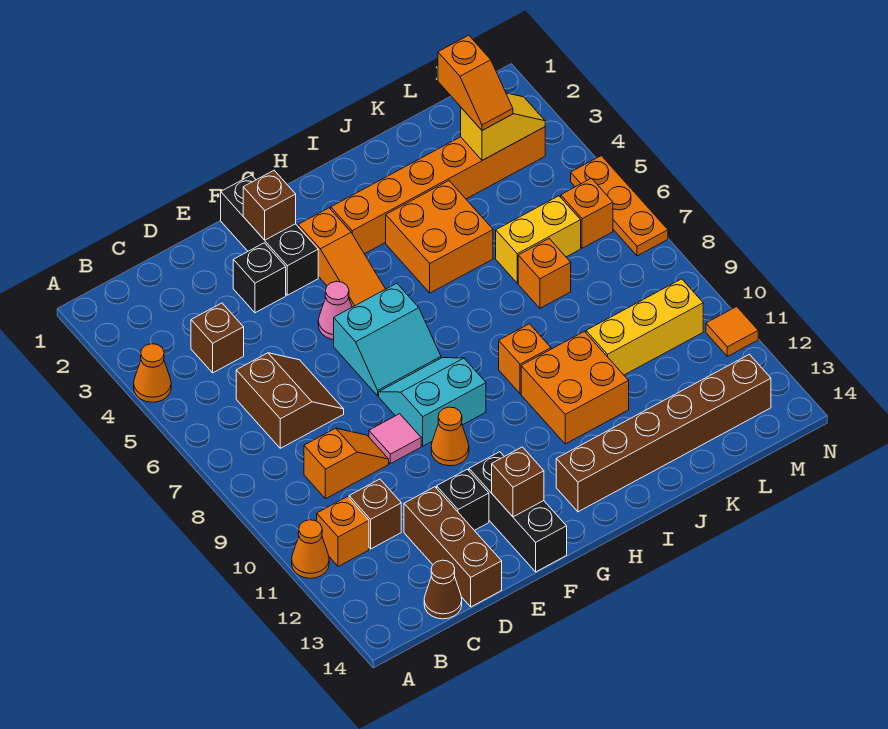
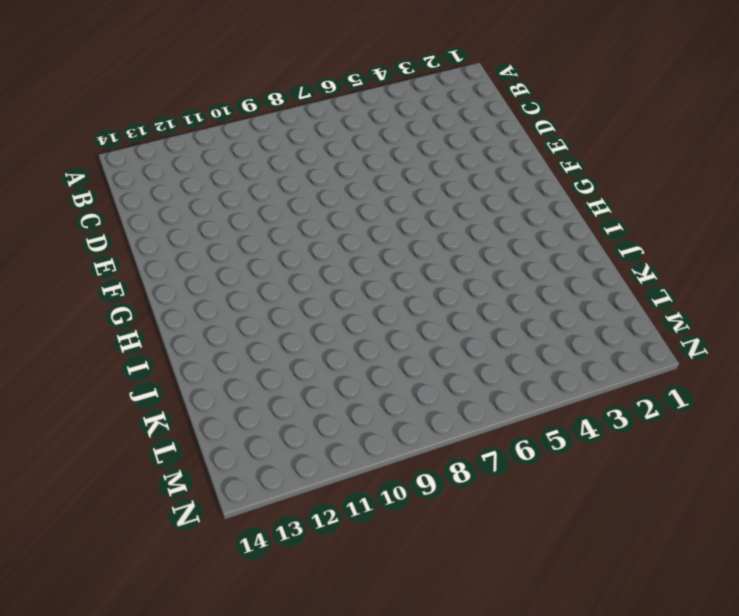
none -> orange 1x1 cone [134,344,171,402]
none -> orange 1x1 cone [292,520,329,578]
none -> orange 1x1 brick [317,497,369,567]
none -> brown 1x1 brick [191,303,244,373]

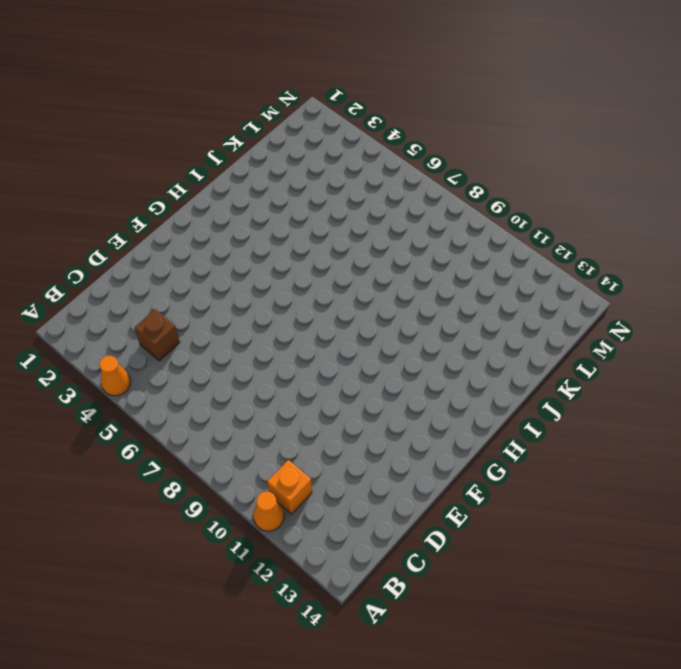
none -> brown 2x2 slope [236,353,344,448]
none -> orange 1x2 slope [304,428,389,499]
none -> brown 1x1 brick [349,479,401,549]
none -> brown 1x1 cone [424,560,462,619]

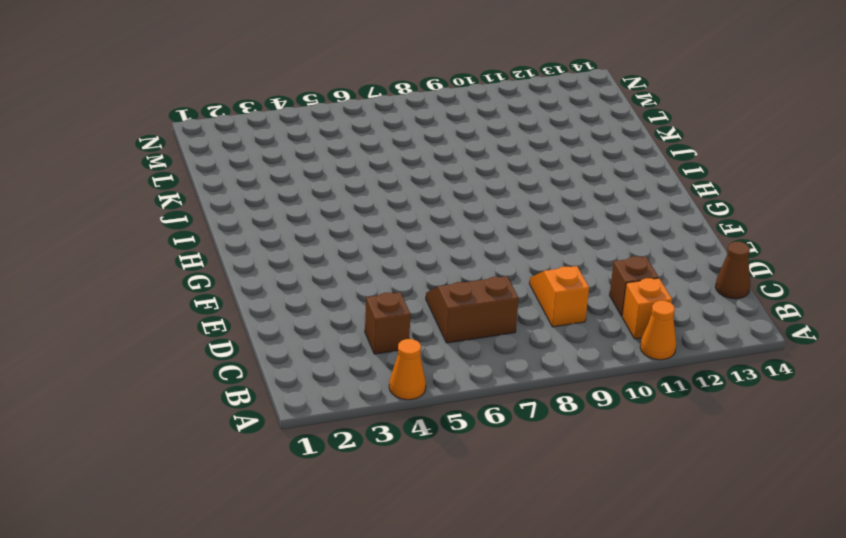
none -> brown 1x3 brick [404,487,502,607]
none -> black 1x1 brick [233,243,286,313]
none -> pink 1x1 tile [369,414,421,464]
none -> black 1x1 brick [437,469,489,530]

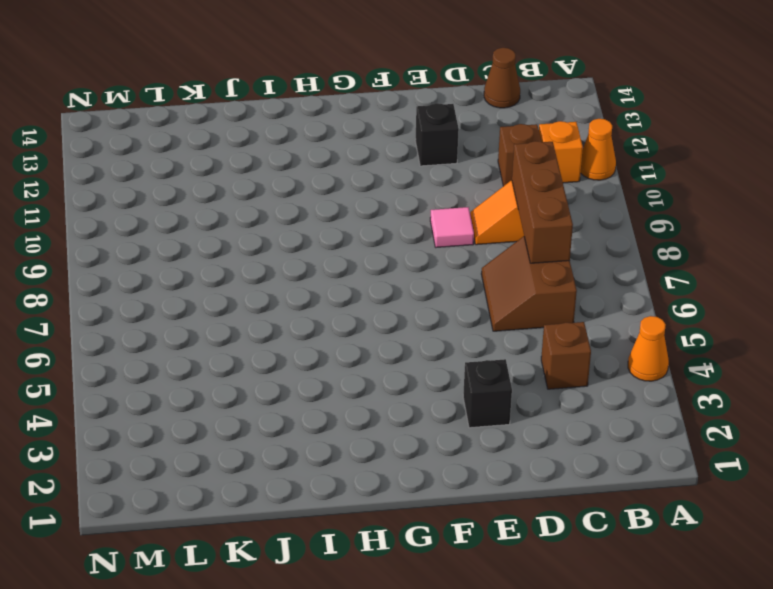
brown 1x3 brick [512,141,573,263] -> brown 1x3 brick moved to [404,487,502,607]
none -> black 1x3 brick [221,175,318,295]
none -> pink 1x1 cone [318,281,352,340]
none -> cyan 2x2 slope [334,283,441,396]
none -> cyan 2x2 slope [379,358,486,446]

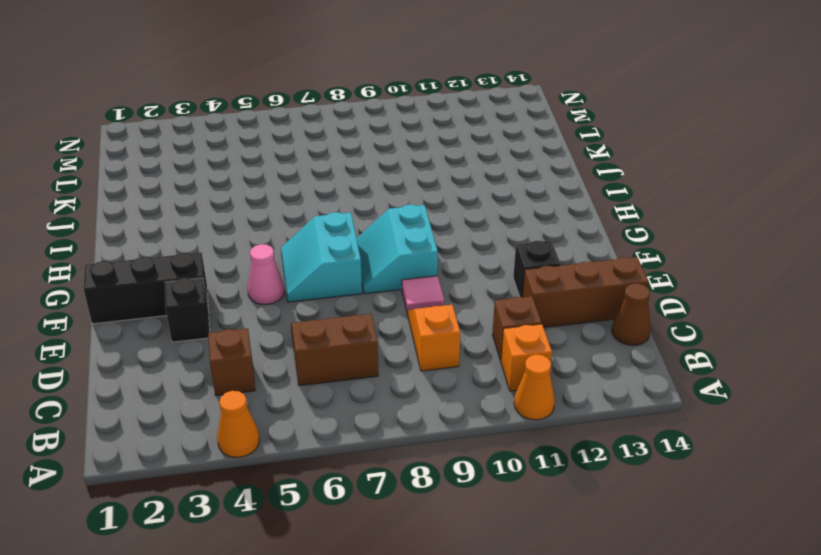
cyan 2x2 slope [281,212,362,302] -> cyan 2x2 slope turned to [334,283,441,396]
none -> orange 1x1 cone [431,407,469,466]
none -> black 1x3 brick [469,452,567,572]
none -> orange 1x3 slope [298,208,385,307]
none -> orange 1x6 brick [331,127,545,254]

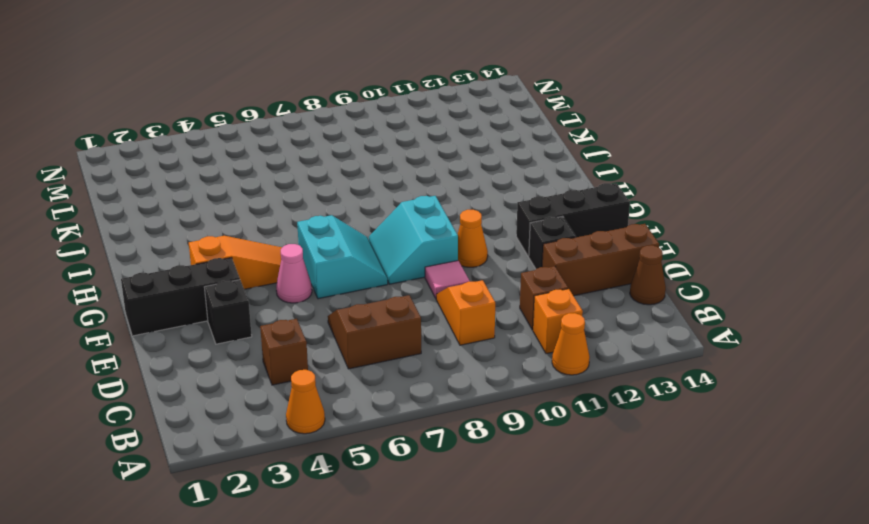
none -> orange 1x6 brick [331,127,545,254]
none -> brown 1x6 brick [556,354,771,512]
none -> orange 2x2 brick [386,181,493,293]
none -> orange 1x1 brick [499,324,551,394]

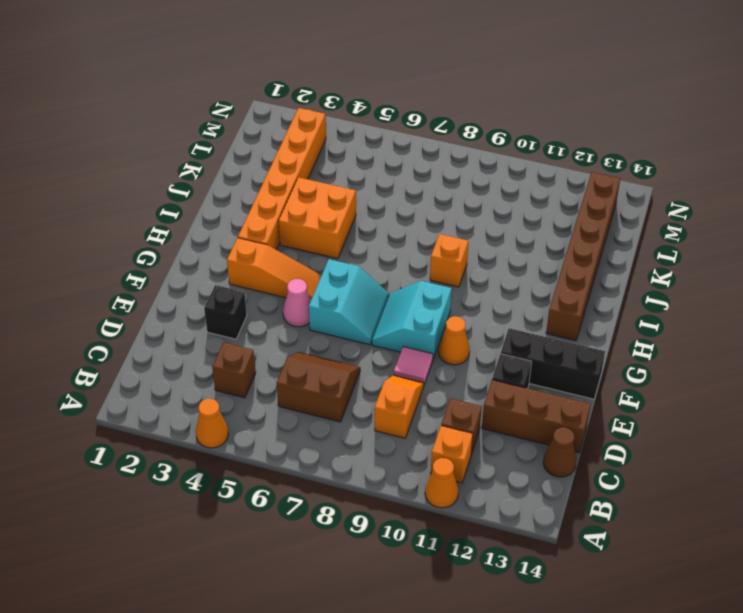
none -> black 1x3 brick [221,175,318,295]
none -> orange 2x2 brick [521,331,629,444]
none -> yellow 1x2 brick [496,196,581,283]
none -> orange 1x1 brick [518,239,571,308]

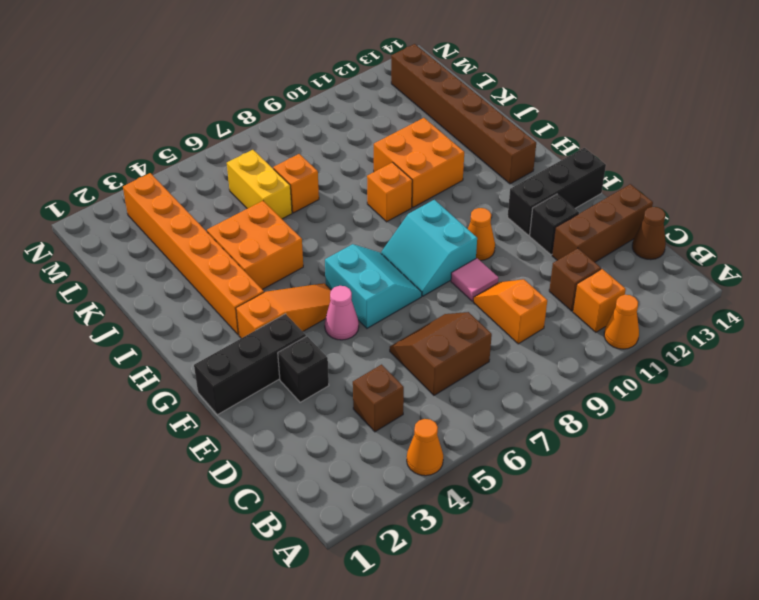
none -> yellow 1x3 brick [586,279,703,375]
none -> orange 1x1 brick [561,178,613,248]
none -> orange 1x3 plate [571,156,668,256]
none -> orange 1x1 tile [706,307,758,356]

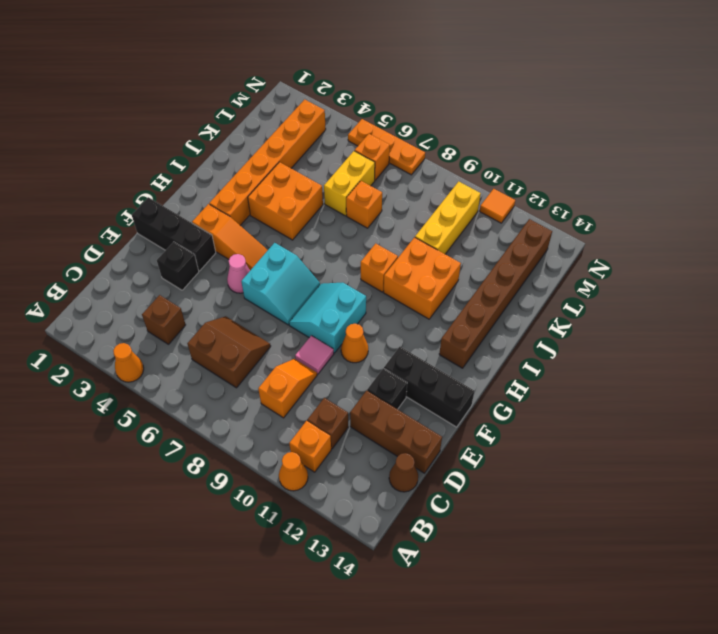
none -> brown 1x1 brick [243,170,296,240]
none -> brown 1x1 brick [492,447,544,517]
none -> yellow 1x2 slope [461,93,545,160]
none -> orange 1x2 slope [438,35,513,130]

